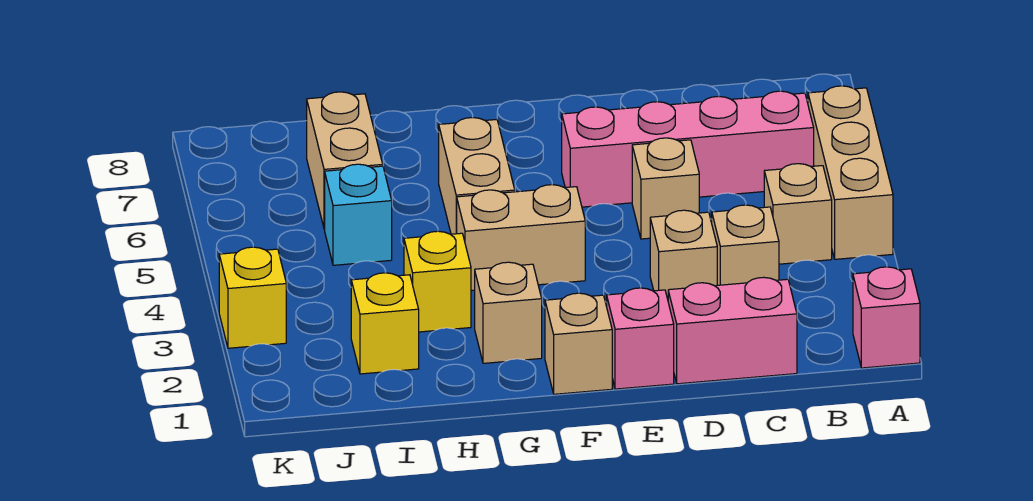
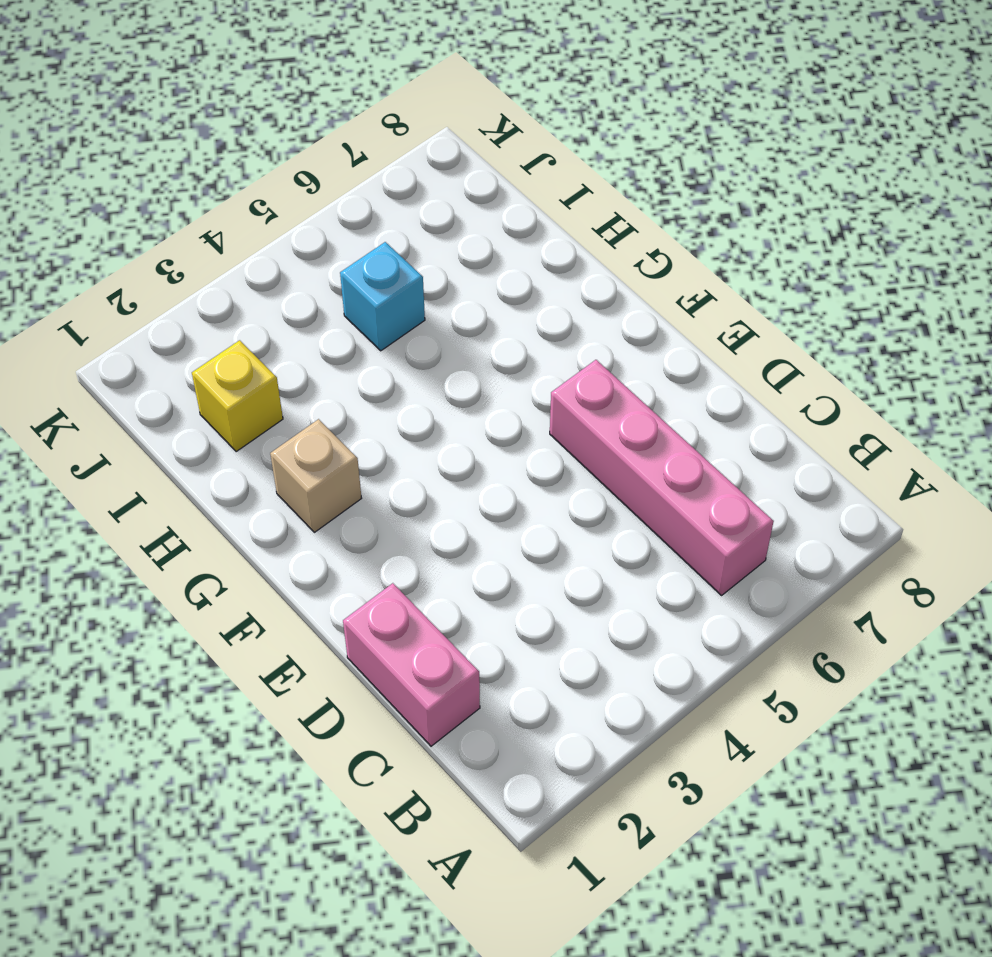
none -> pink 1x1 brick [853,267,920,368]
none -> tan 1x3 brick [808,86,893,259]
none -> tan 1x1 brick [764,164,832,264]

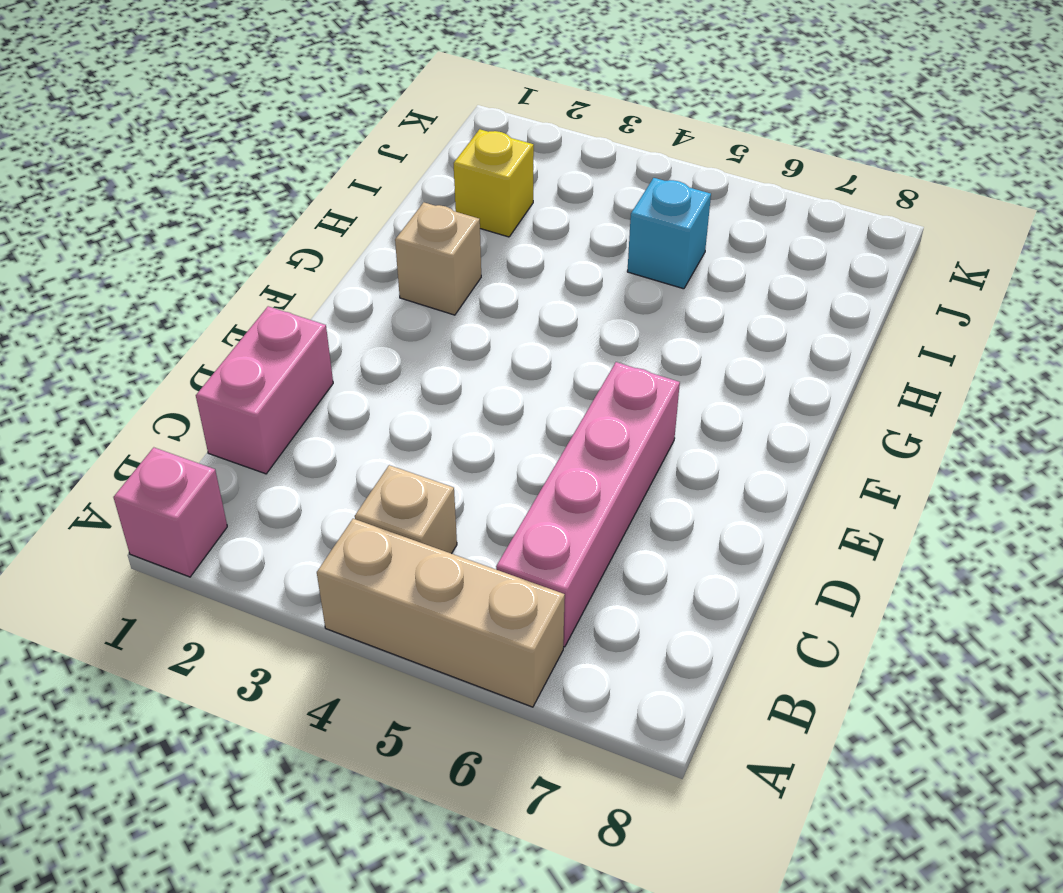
none -> tan 1x1 brick [712,205,779,285]
none -> tan 1x1 brick [650,210,717,299]
none -> tan 1x1 brick [632,138,699,239]

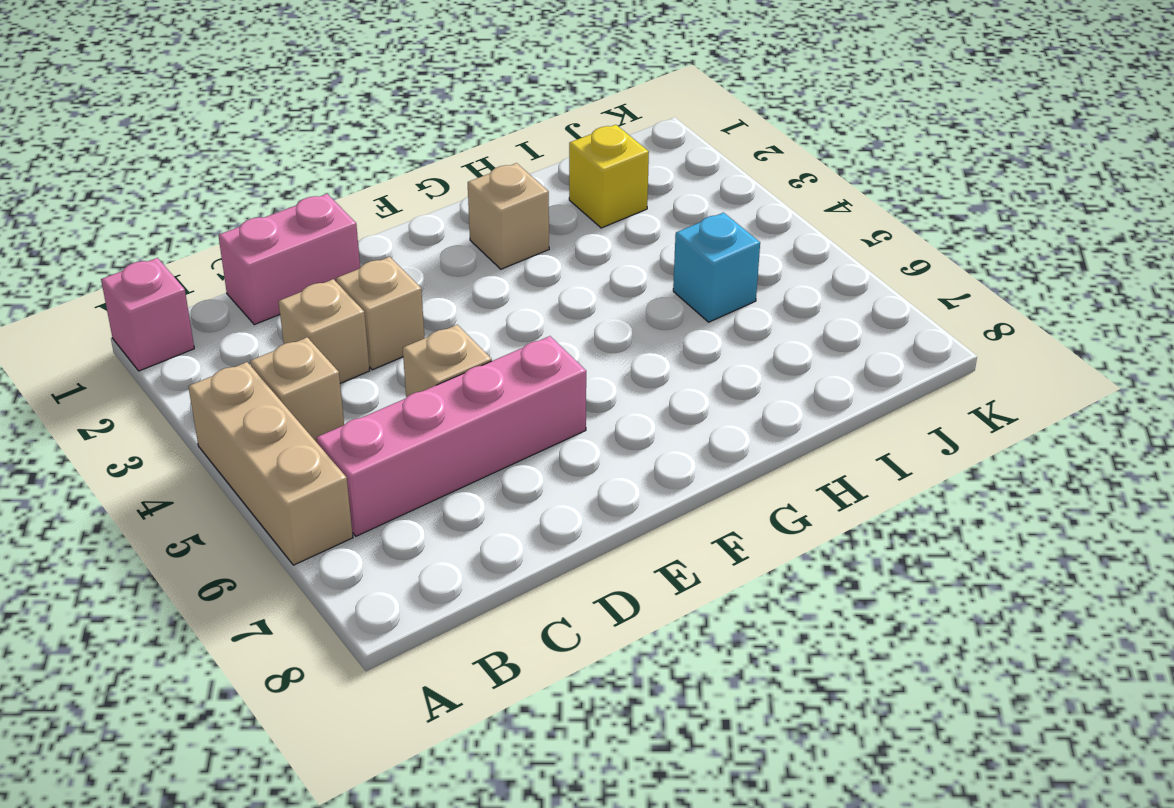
none -> pink 1x1 brick [607,288,674,389]
none -> tan 1x1 brick [545,293,612,394]
none -> tan 1x2 brick [457,185,585,291]

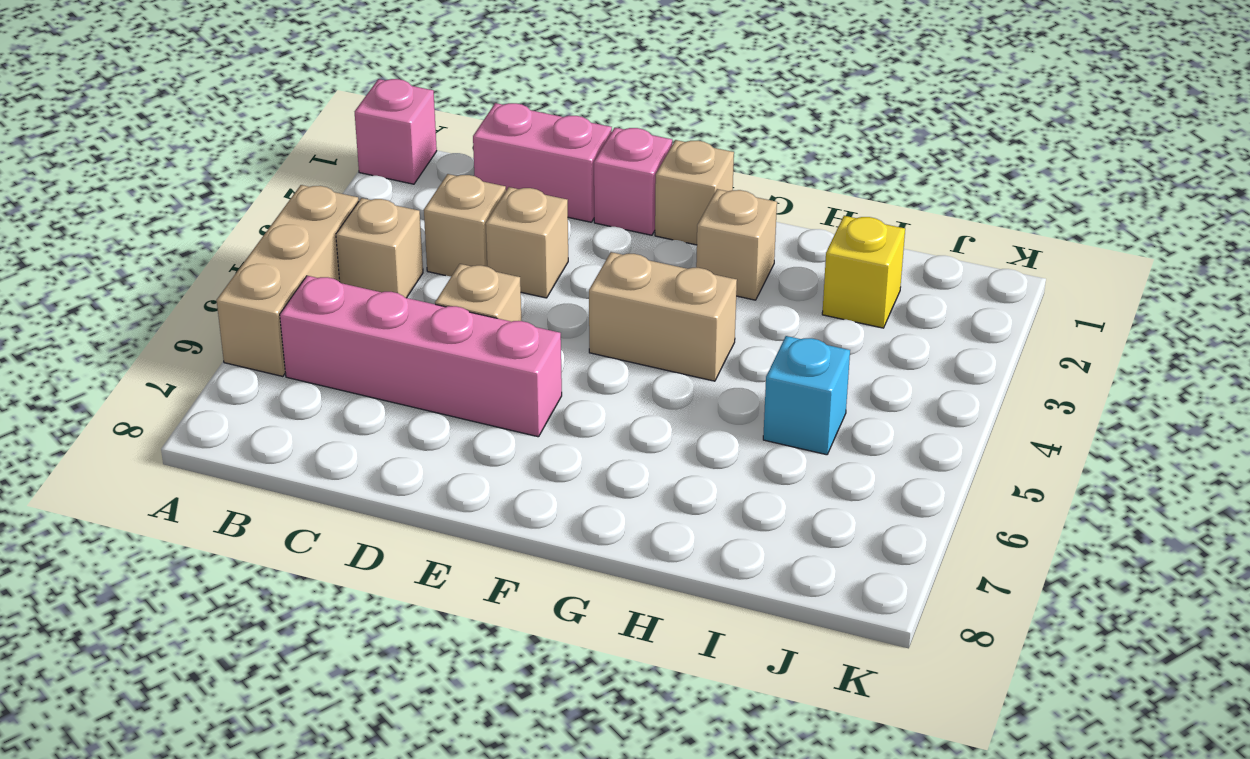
none -> tan 1x2 brick [439,118,515,234]
none -> yellow 1x1 brick [404,231,471,332]
none -> tan 1x2 brick [307,92,383,229]

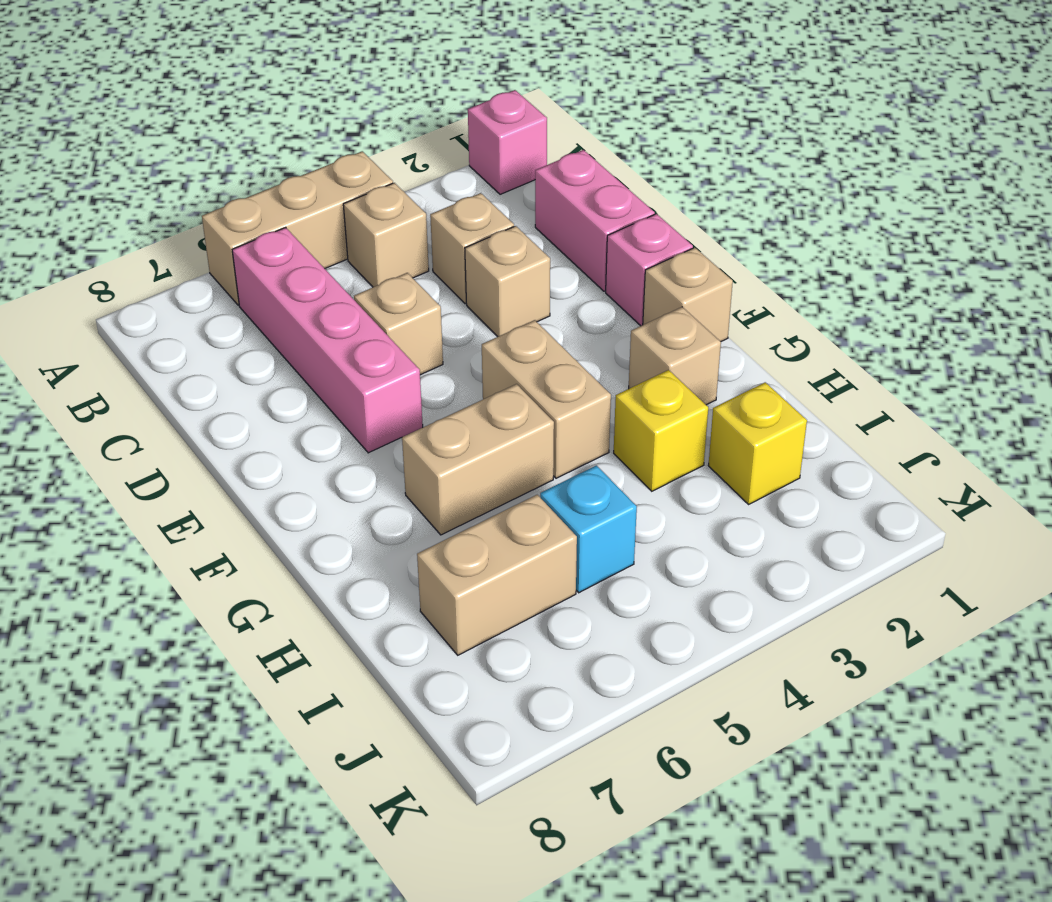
none -> yellow 1x1 brick [219,247,286,348]

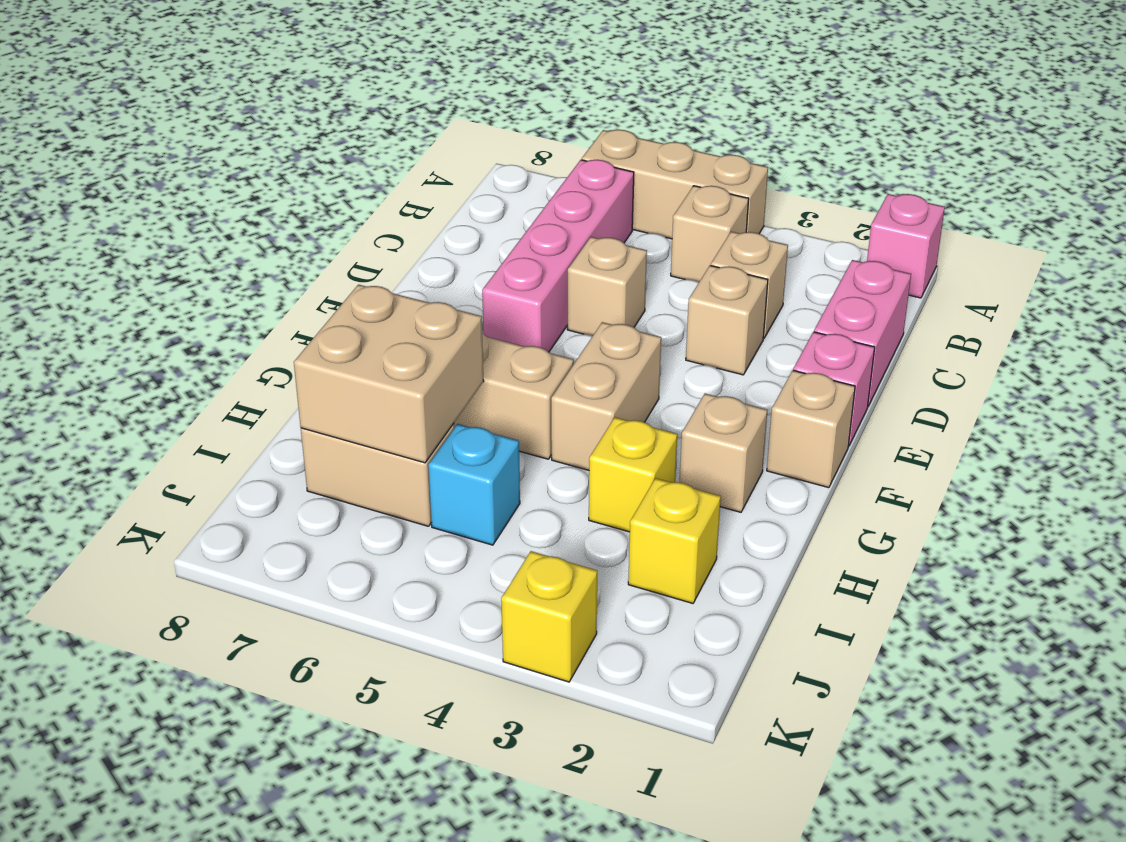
tan 2x2 brick [294,285,484,463] -> none

